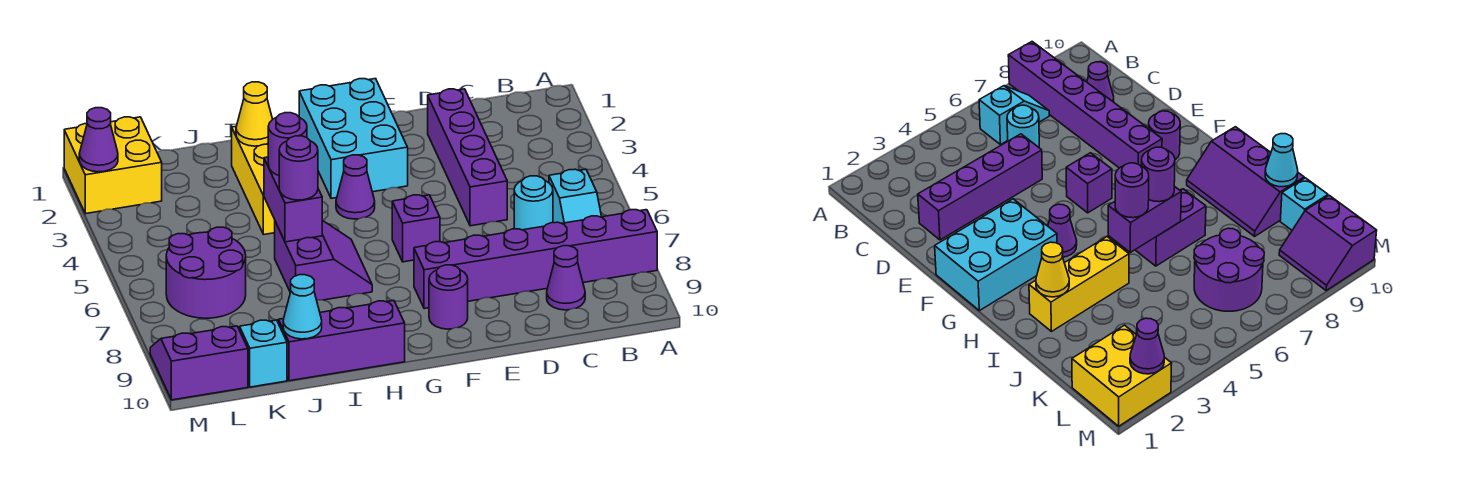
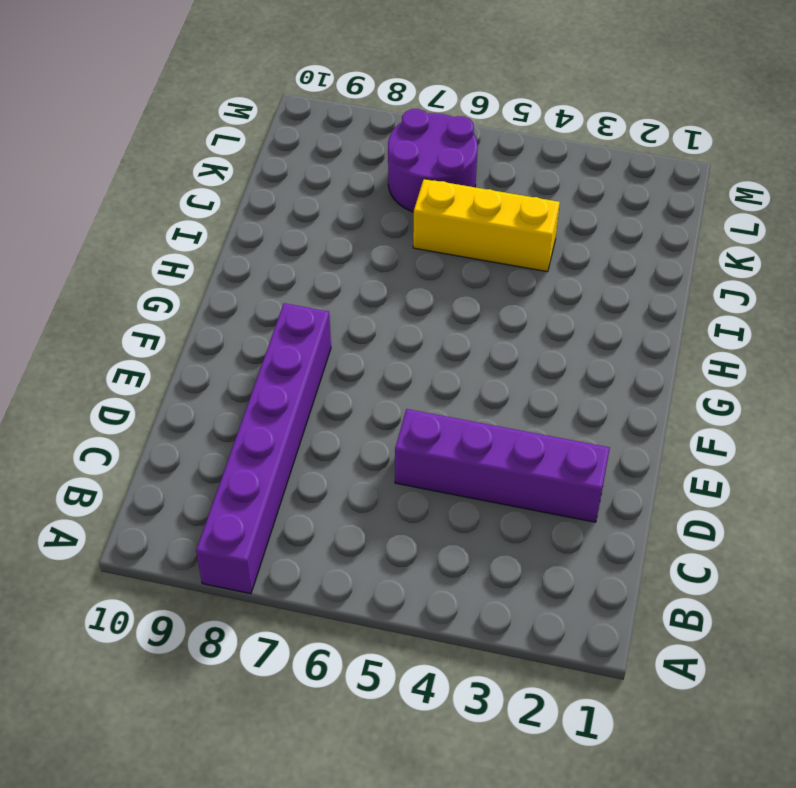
yellow 1x3 brick [413,179,560,272] -> yellow 1x3 brick moved to [232,126,275,234]
none -> cyan 1x2 slope [549,169,602,223]
none -> cyan 1x1 round brick [514,176,553,230]
none -> purple 1x1 cone [547,246,585,310]

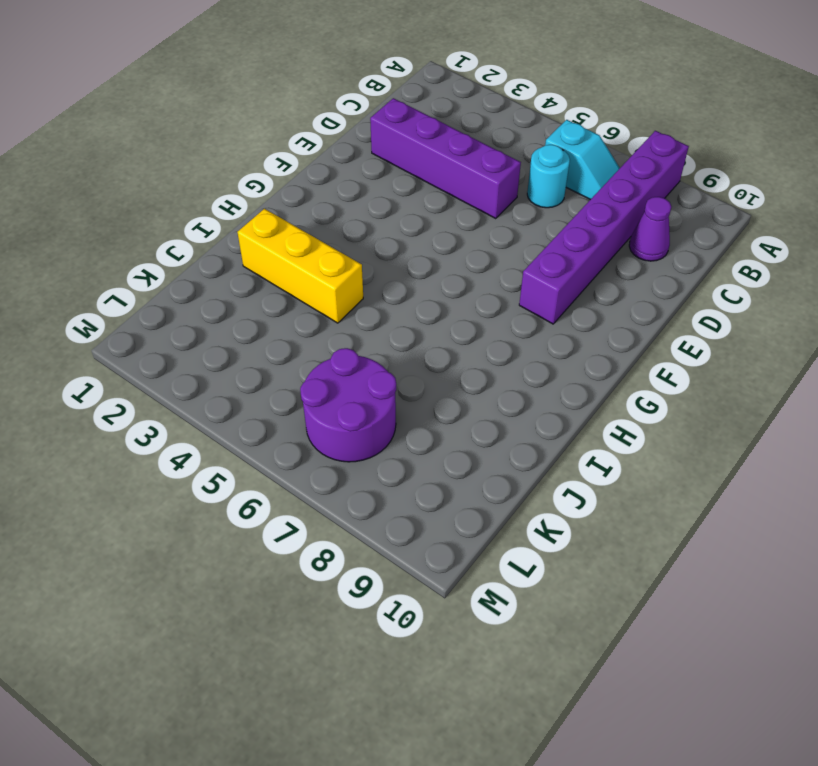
none -> cyan 2x3 brick [299,79,408,198]
none -> purple 1x1 brick [392,195,440,262]
none -> purple 1x1 round brick [429,265,468,329]

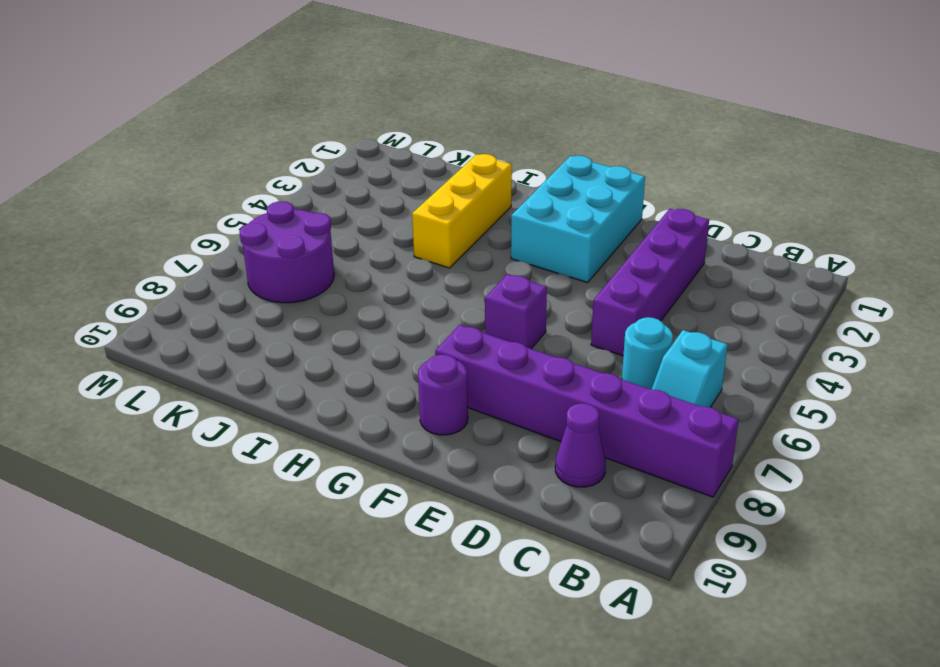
none -> purple 1x1 cone [336,155,375,219]
none -> purple 2x2 slope [275,220,372,300]
none -> purple 2x3 slope [277,300,405,381]

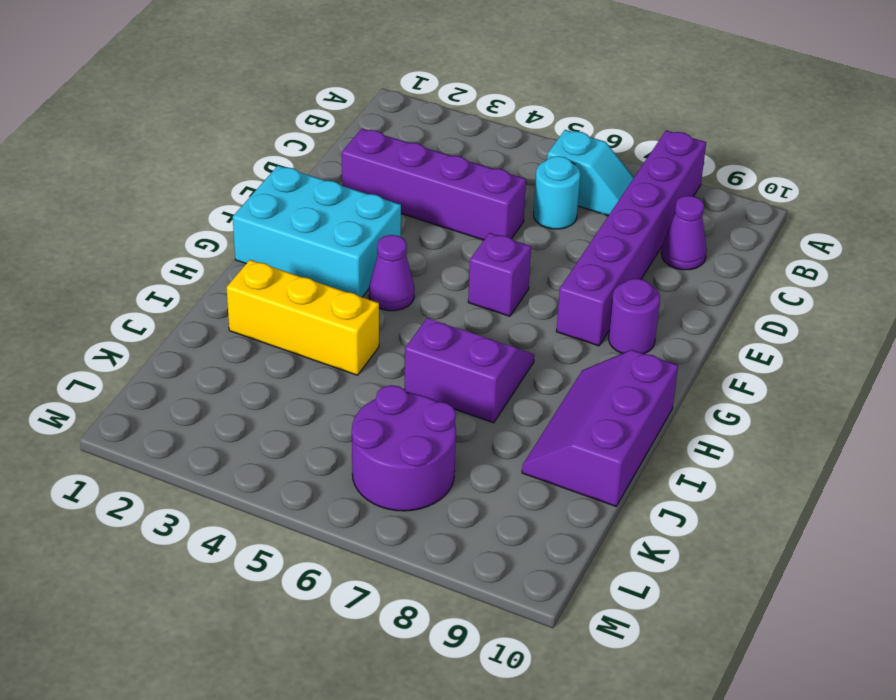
none -> cyan 1x1 brick [240,320,287,387]
none -> yellow 2x2 brick [64,117,162,214]
none -> purple 2x2 slope [150,326,248,400]

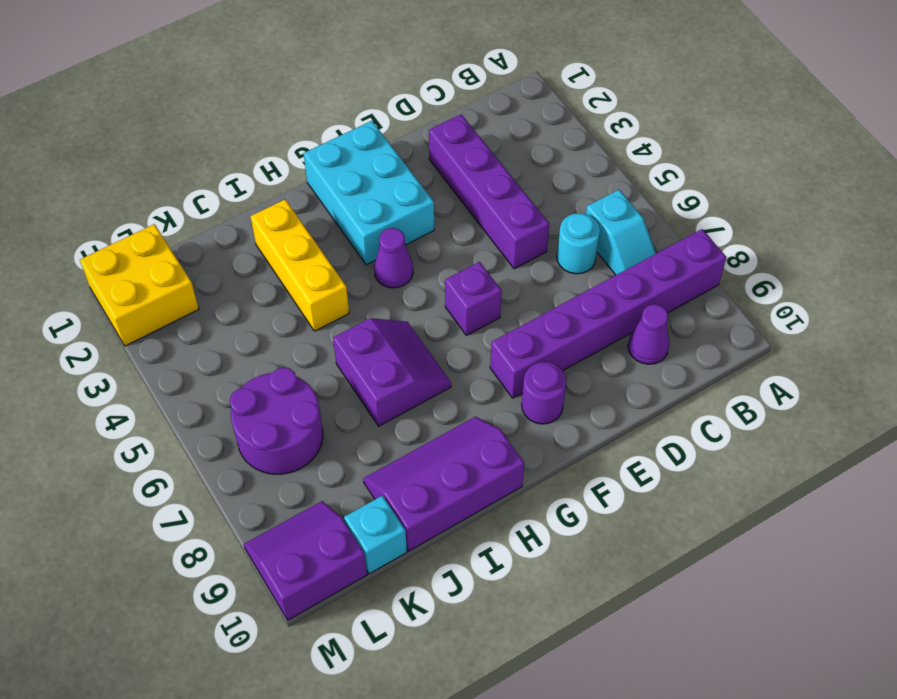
none -> yellow 1x1 cone [236,82,273,146]
none -> purple 1x2 brick [264,157,322,242]
none -> cyan 1x1 cone [283,275,322,339]

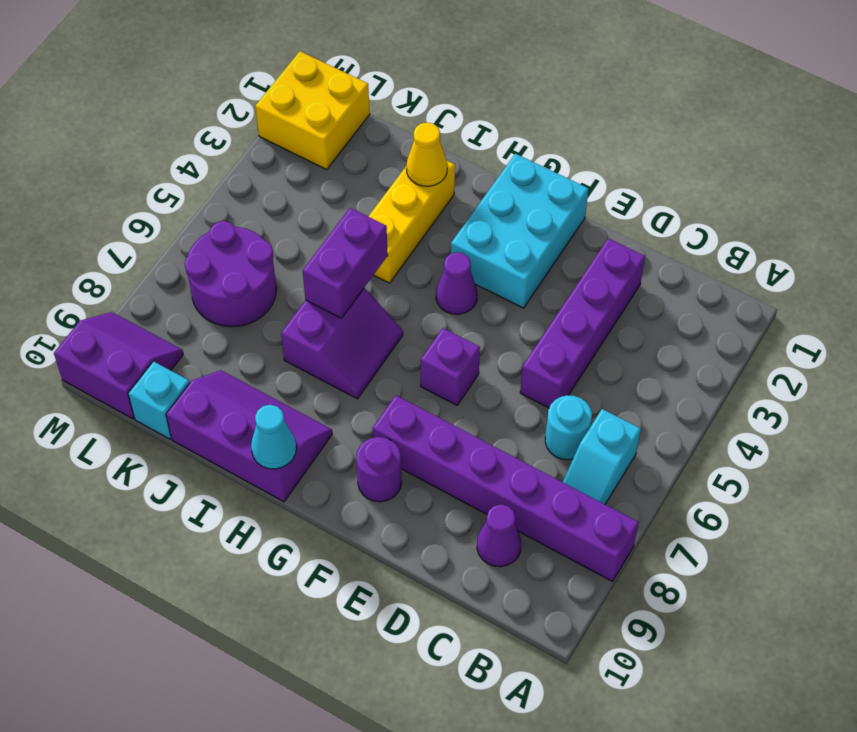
cyan 1x1 cone [251,405,296,469] -> cyan 1x1 cone moved to [283,275,322,339]
none -> purple 1x1 cone [79,108,118,172]
none -> purple 1x1 round brick [268,113,307,175]
none -> purple 1x1 round brick [279,136,318,200]

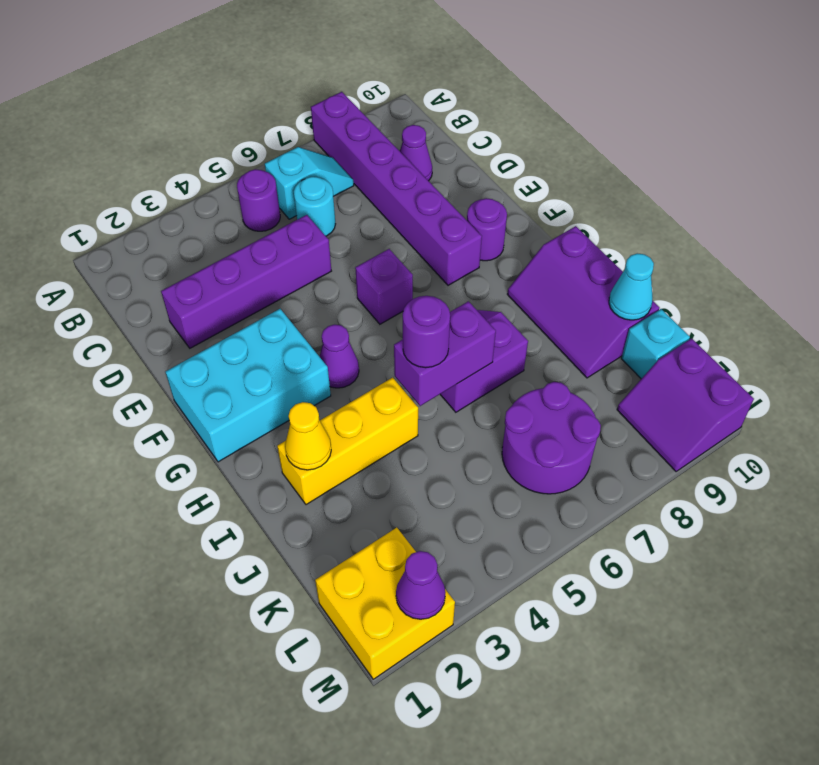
purple 1x1 round brick [237,169,280,231] -> purple 1x1 round brick moved to [279,136,318,200]

